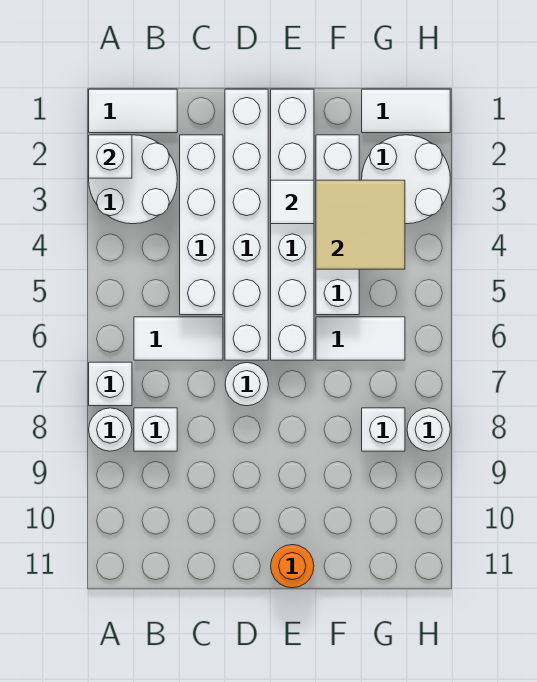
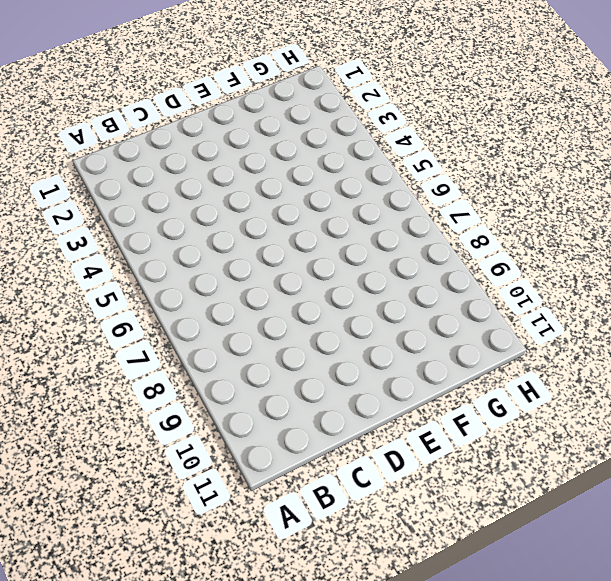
none -> white 1x2 tile [89,89,177,133]
none -> white 2x2 round brick [89,135,177,224]
none -> white 1x1 brick [89,362,132,406]

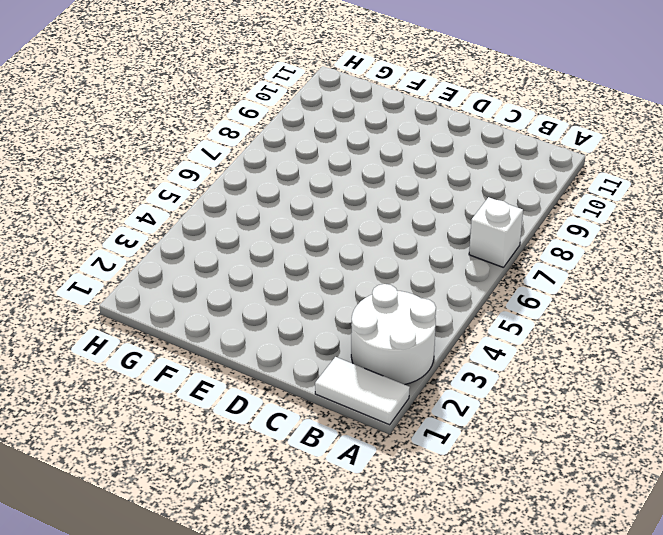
none -> white 1x1 round brick [89,408,132,451]
none -> white 1x2 tile [134,317,223,360]
none -> white 1x1 brick [134,408,177,451]

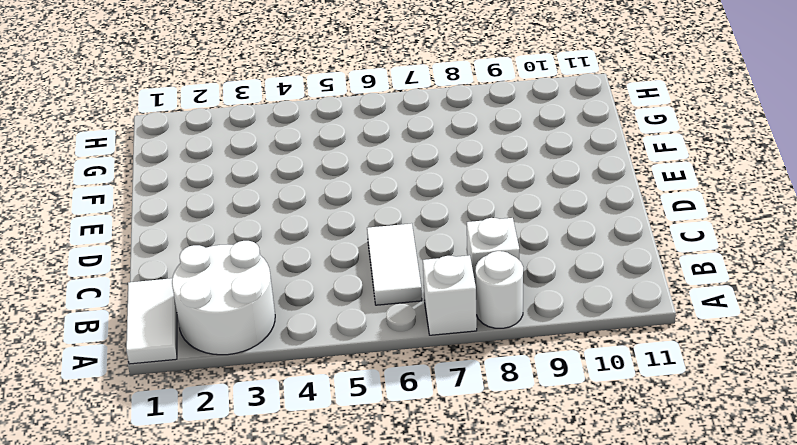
none -> white 1x4 brick [180,135,223,315]
none -> white 1x6 brick [225,89,268,360]
none -> white 1x1 round brick [225,363,268,406]

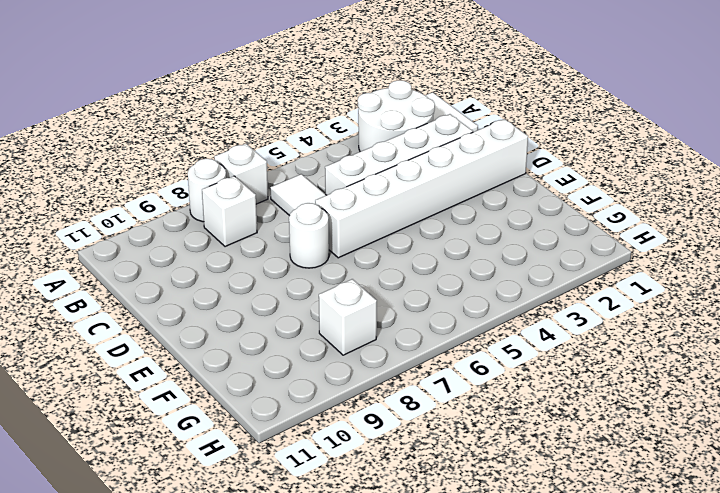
none -> white 1x6 brick [271,89,314,360]
none -> orange 1x1 round brick [271,545,314,588]
none -> white 1x4 brick [316,135,359,315]

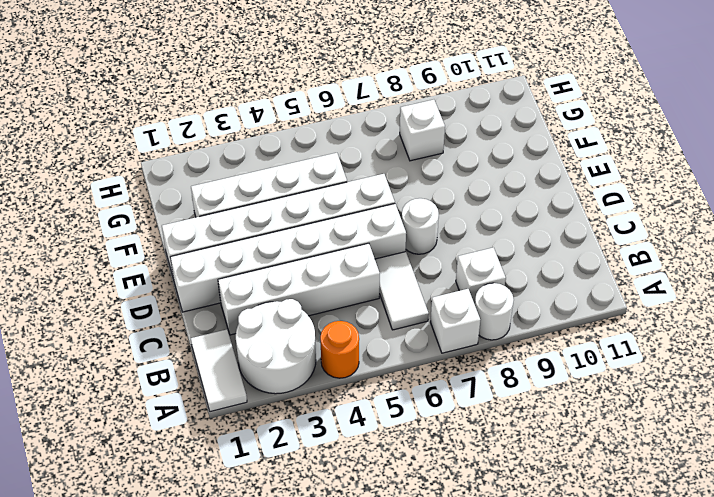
orange 1x1 round brick [320,321,359,378] -> orange 1x1 round brick moved to [271,545,314,588]
none -> white 1x2 tile [316,317,405,360]
none -> white 1x2 tile [362,89,450,133]
none -> white 2x2 round brick [362,135,450,224]

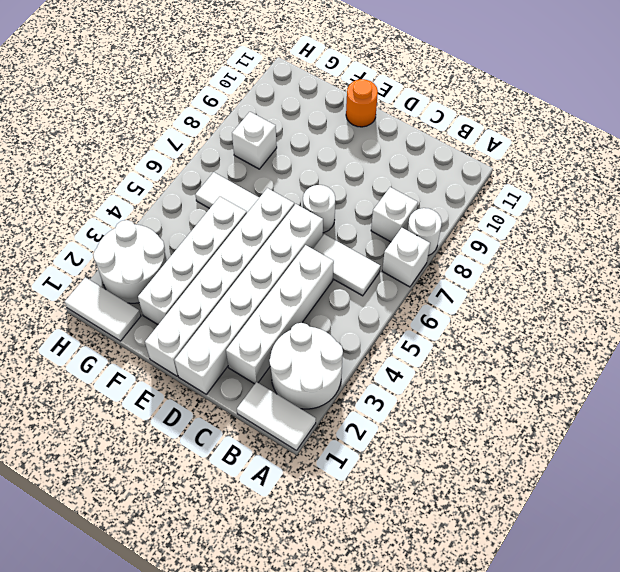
none -> white 1x1 round brick [407,408,450,451]
none -> white 1x1 brick [89,135,132,178]
none -> white 1x1 tile [271,180,314,224]

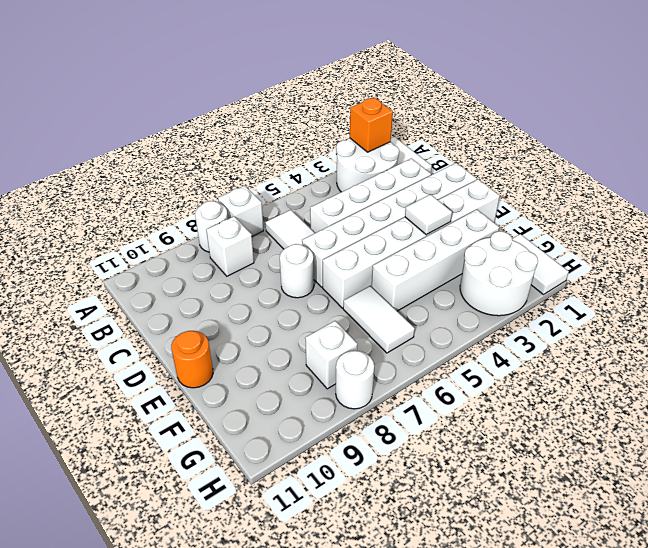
orange 1x1 brick [350,97,393,152] -> white 1x1 brick [89,135,132,178]
none -> tan 2x2 tile [316,180,405,269]

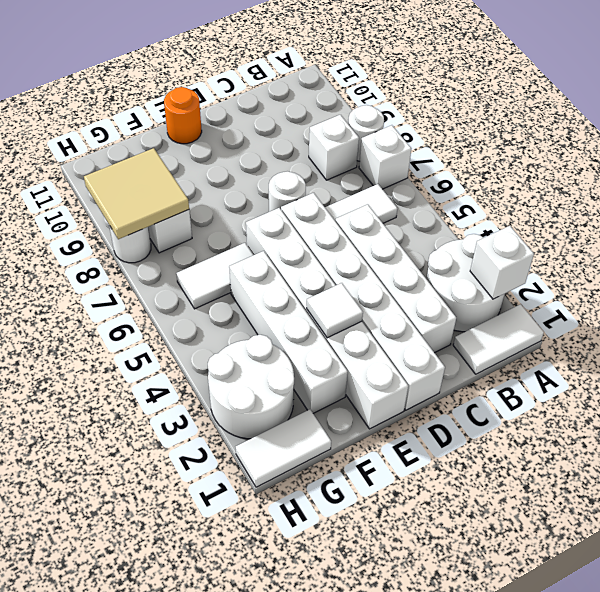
tan 2x2 tile [84,148,189,239] -> tan 2x2 tile moved to [316,180,405,269]

